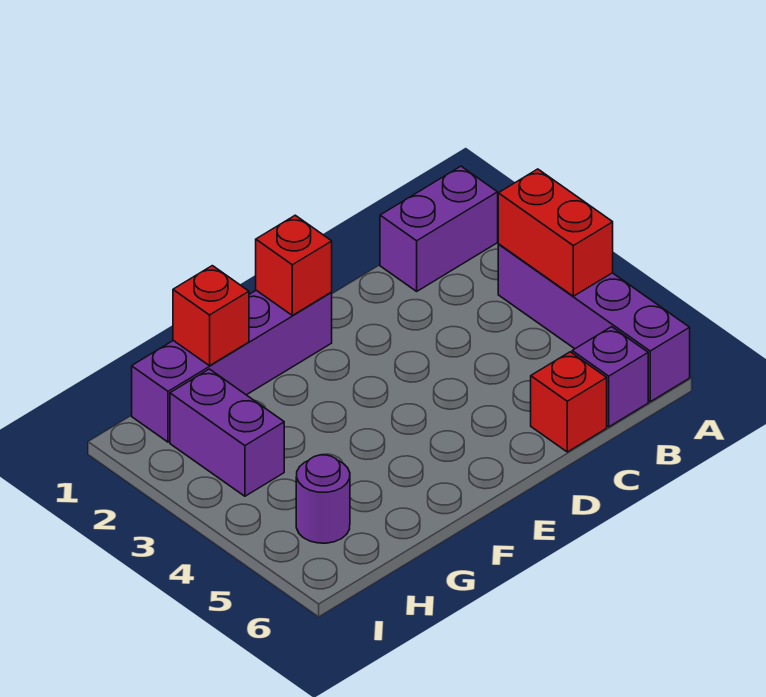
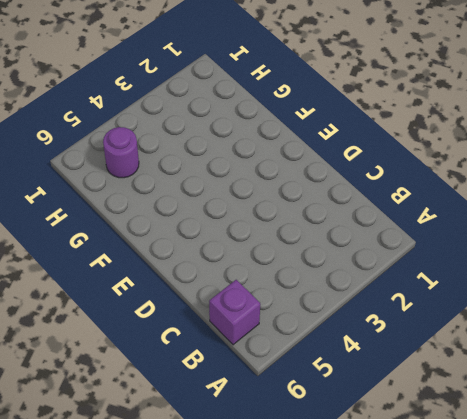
none -> purple 1x2 brick [380,166,498,291]
none -> purple 1x4 brick [498,244,690,402]

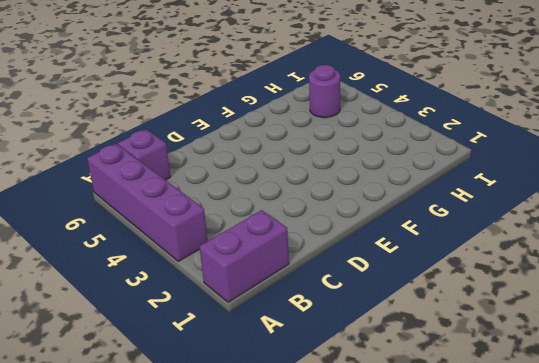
none -> red 1x1 brick [531,352,607,452]
none -> purple 1x4 brick [132,290,332,442]

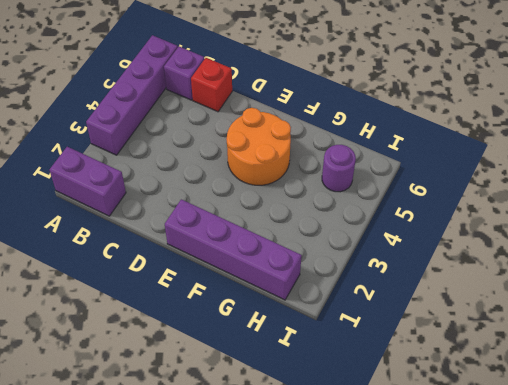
orange 2x2 round brick [227,108,291,185] -> none
none -> purple 1x2 brick [170,369,284,496]
none -> red 1x2 brick [498,169,613,296]

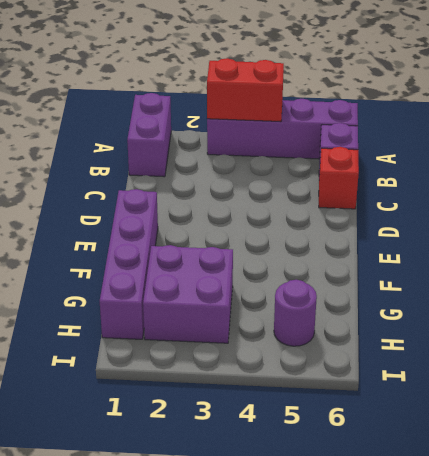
purple 2x2 brick [143,245,233,343] -> purple 1x2 brick [170,369,284,496]
none -> red 1x1 brick [256,215,332,315]
none -> red 1x1 brick [173,266,249,366]

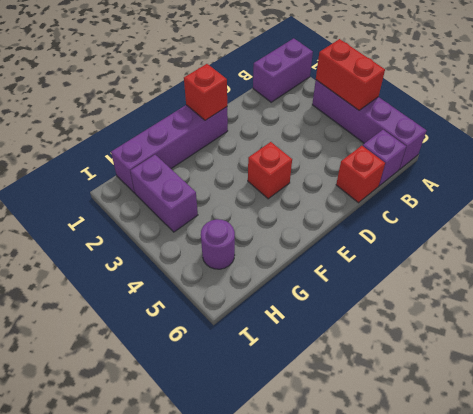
red 1x1 brick [248,142,292,199] -> red 1x1 brick moved to [173,266,249,366]

